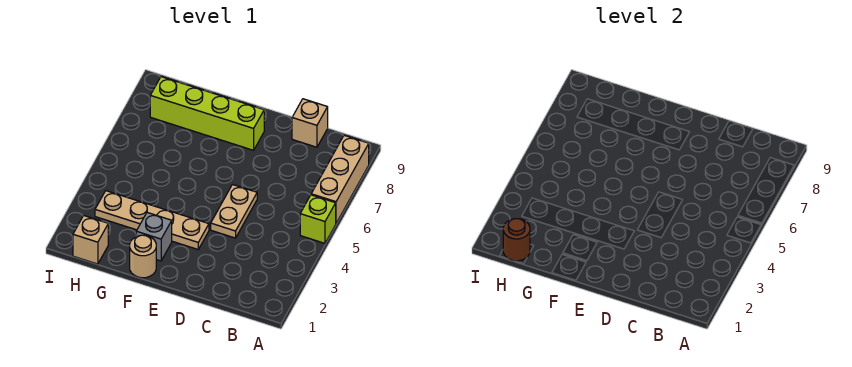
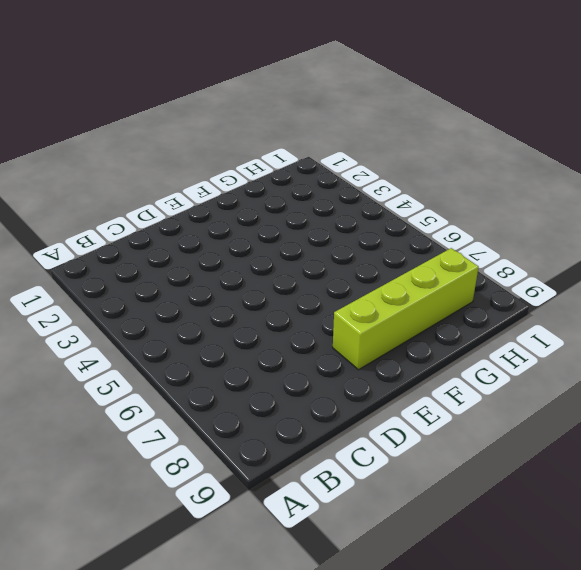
none -> lime 1x1 brick [300,195,336,243]
none -> tan 1x3 brick [311,135,369,223]

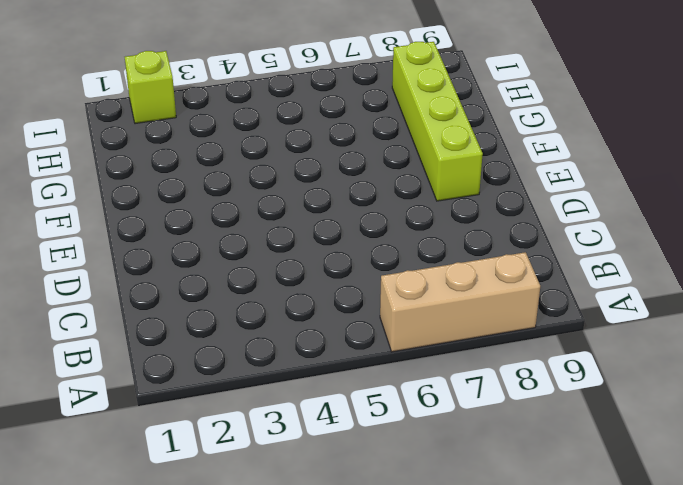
lime 1x1 brick [125,51,176,124] -> lime 1x1 brick moved to [300,195,336,243]
none -> tan 1x1 brick [292,99,328,147]
none -> tan 1x2 plate [211,185,257,238]

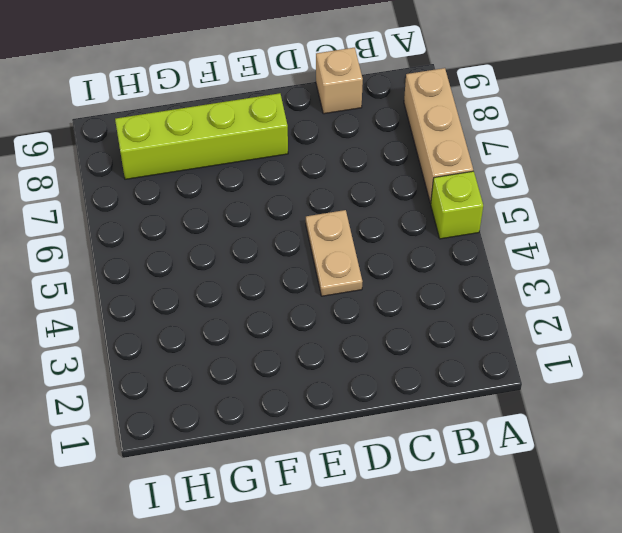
none -> tan 1x4 plate [95,191,209,249]
none -> tan 1x1 round brick [130,235,156,278]

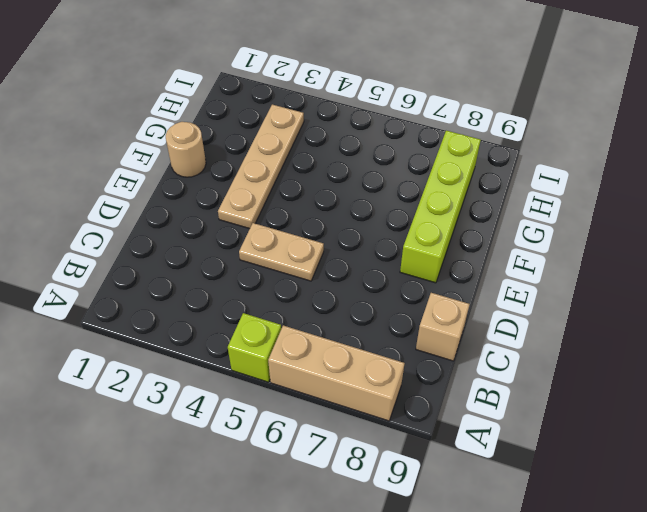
none -> grey 1x1 brick [136,213,172,261]
none -> tan 1x1 brick [73,216,108,264]

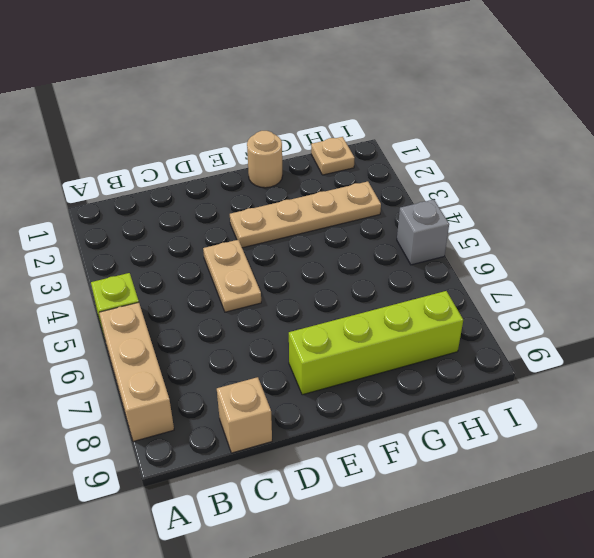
tan 1x1 plate [311,137,354,175] -> tan 1x1 brick [73,216,108,264]
grey 1x1 brick [397,200,449,265] -> grey 1x1 brick moved to [136,213,172,261]
none -> brown 1x1 round brick [503,219,530,261]

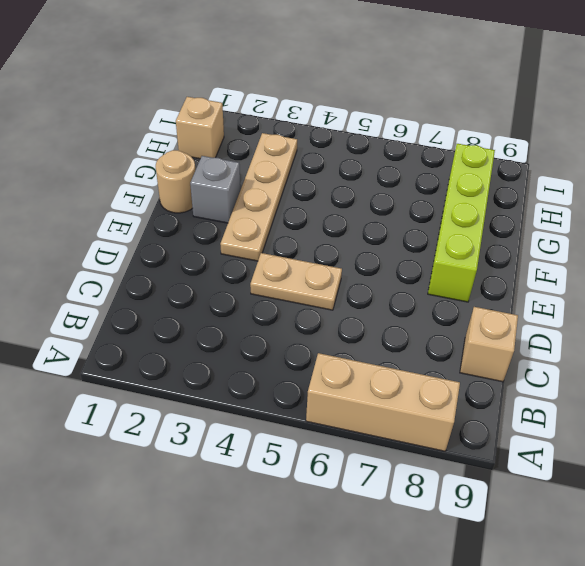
none -> lime 1x1 brick [300,195,336,243]
none -> brown 1x1 round brick [503,219,530,261]

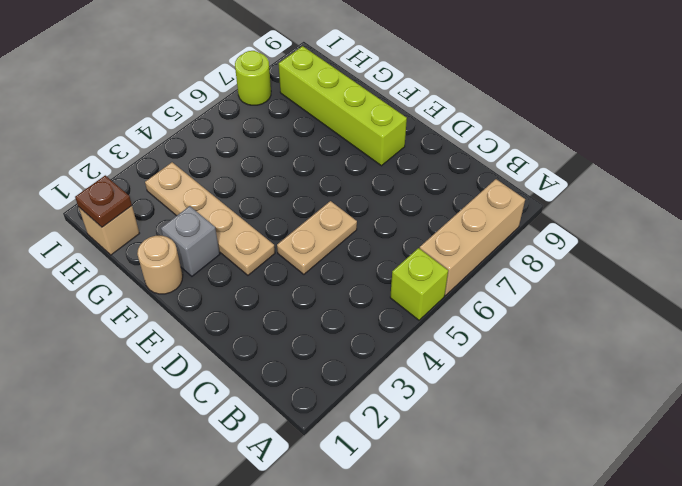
brown 1x1 plate [75,175,132,227] -> brown 1x1 round brick [503,219,530,261]
lime 1x1 round brick [235,51,271,105] -> none
none -> tan 1x1 brick [292,99,328,147]

